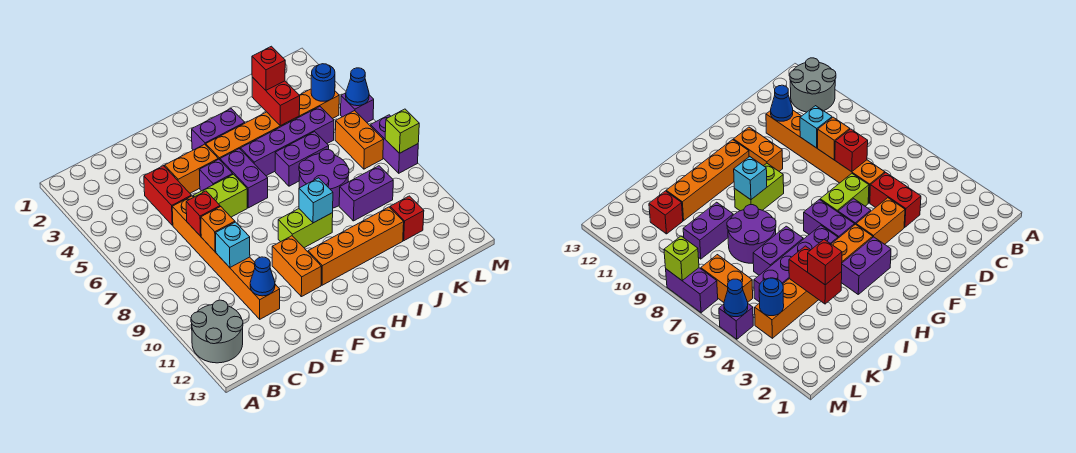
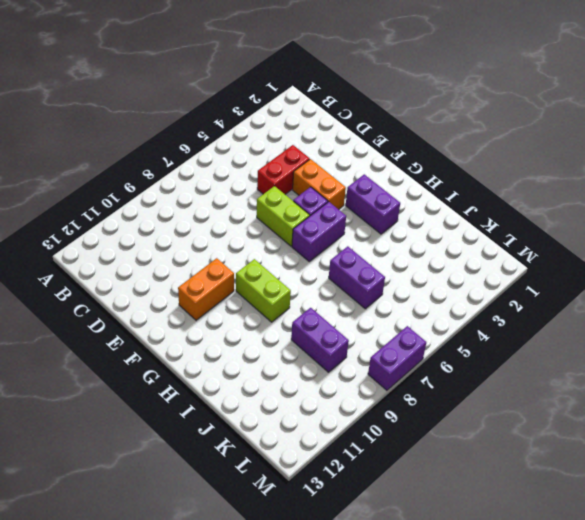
none -> grey 2x2 round brick [191,300,243,363]
none -> orange 1x6 brick [172,196,280,319]
none -> orange 1x6 brick [206,89,339,160]
none -> orange 1x4 brick [308,207,404,285]

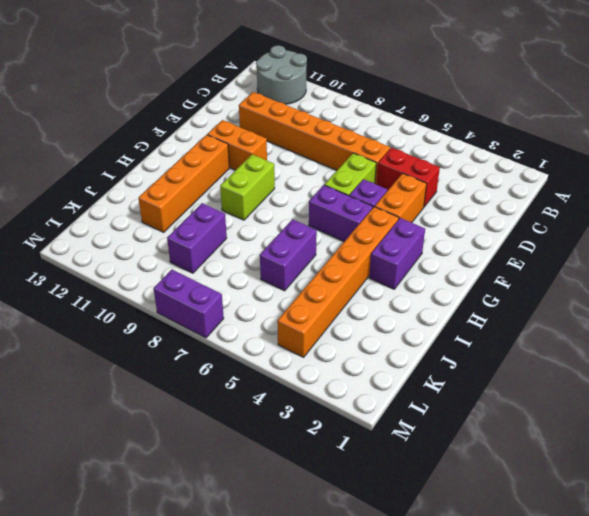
none -> purple 1x4 brick [240,107,334,176]
none -> purple 2x2 round brick [299,150,349,208]
none -> red 1x1 brick [390,196,424,241]
none -> orange 1x2 brick [335,111,384,169]

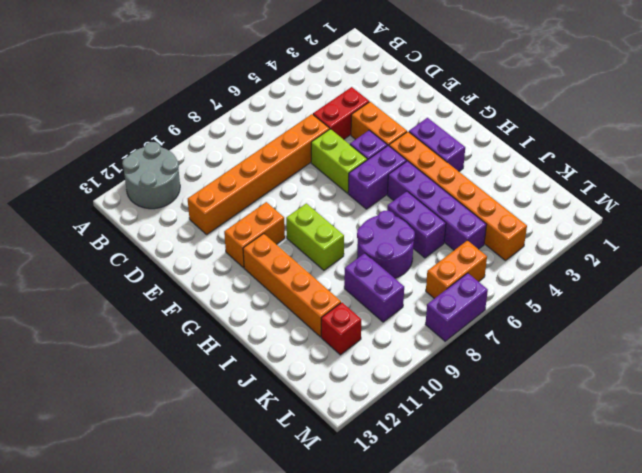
none -> purple 1x1 brick [341,93,374,122]
none -> red 1x1 brick [186,191,220,236]
none -> orange 1x1 brick [201,207,235,252]
none -> cyan 1x1 brick [216,222,250,267]

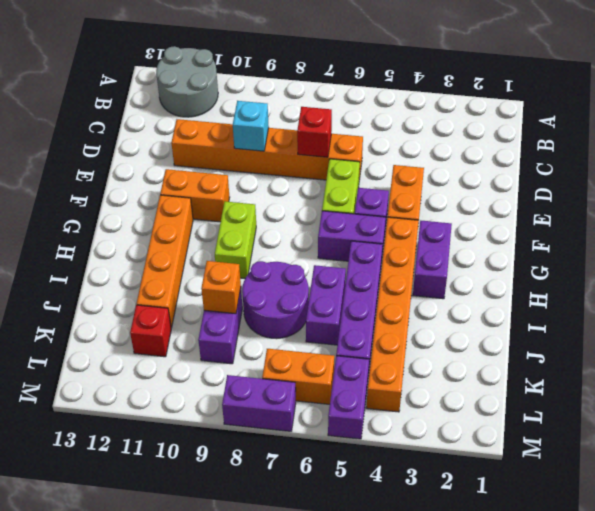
orange 1x1 brick [201,261,241,314] -> orange 1x1 brick moved to [201,207,235,252]
purple 1x2 brick [328,356,369,439] -> purple 1x1 brick [341,93,374,122]
none -> red 1x2 brick [144,166,191,225]
none -> blue 1x1 cone [250,257,275,296]
none -> cyan 1x1 brick [299,178,333,223]
none -> red 1x2 brick [252,77,300,126]

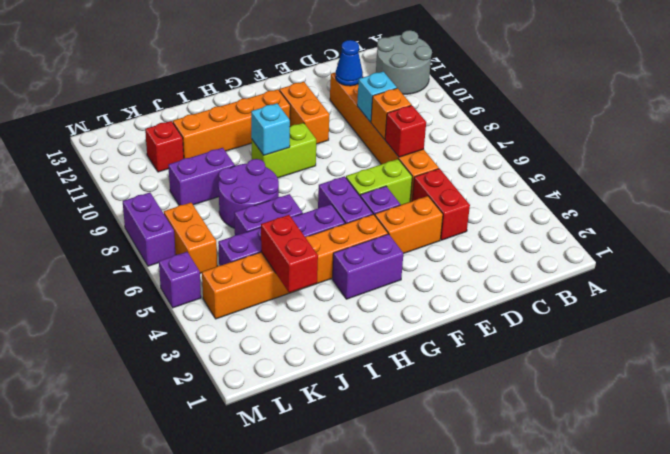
none -> blue 1x1 round brick [311,64,335,101]
none -> blue 1x1 cone [346,68,369,106]
none -> lime 1x1 brick [385,109,419,153]
none -> red 1x1 brick [252,46,285,90]

